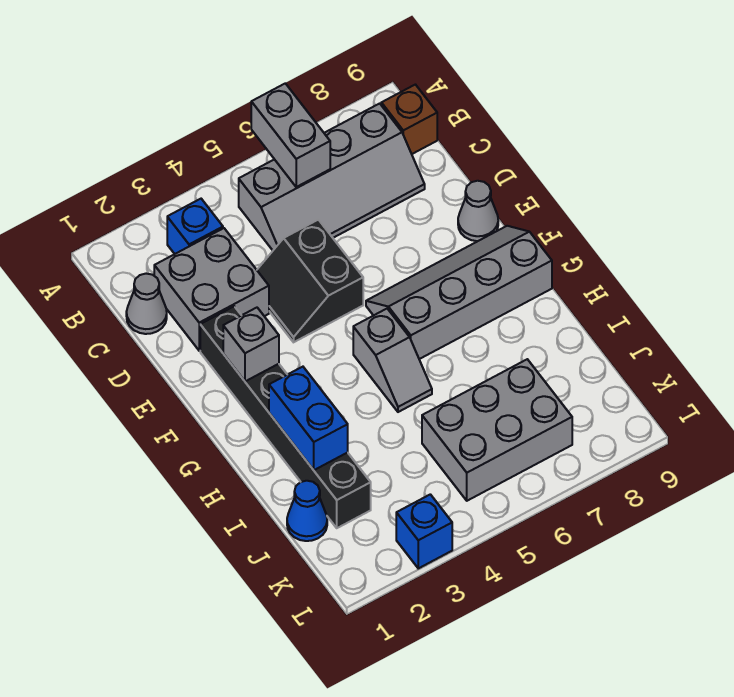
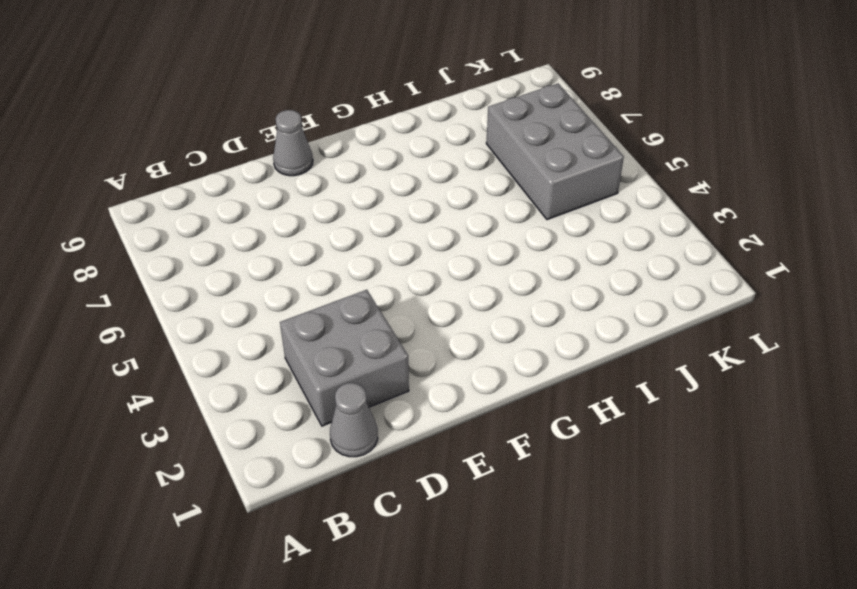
none -> blue 1x1 brick [167,199,223,254]
none -> grey 2x4 slope [239,103,425,250]
none -> brown 1x1 brick [381,85,437,154]

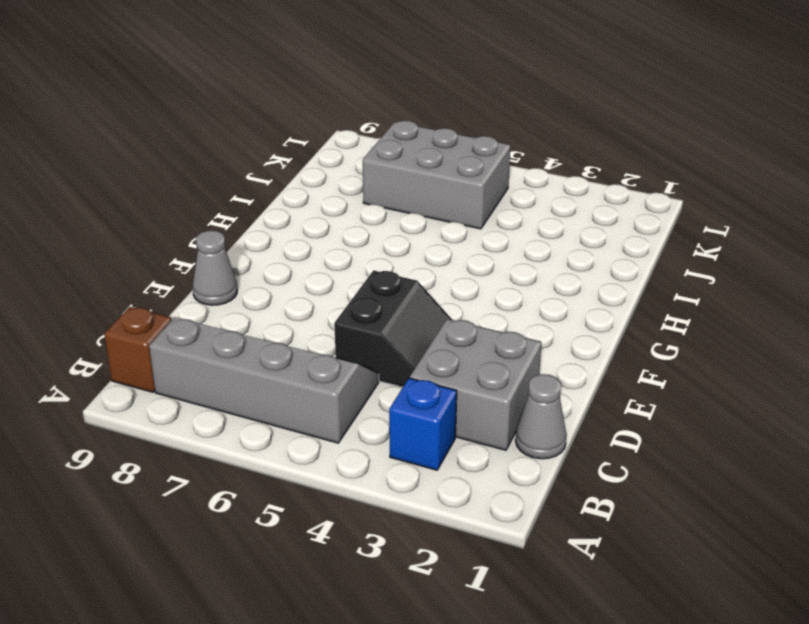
none -> black 1x6 brick [200,306,371,528]
none -> grey 2x4 slope [366,226,552,359]
none -> grey 1x2 slope [353,309,432,412]

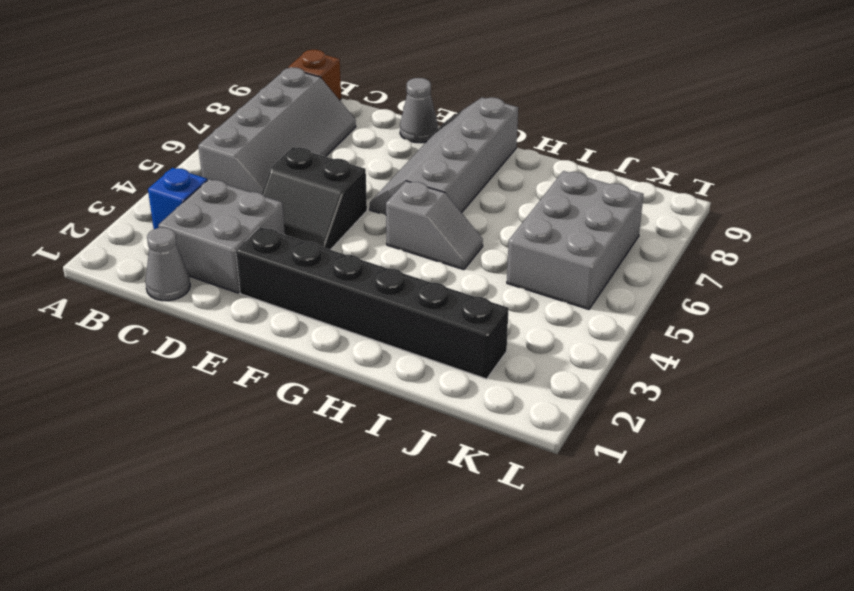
none -> blue 1x1 cone [287,481,327,541]
none -> blue 1x1 brick [396,494,452,568]
none -> grey 1x2 brick [251,83,330,187]

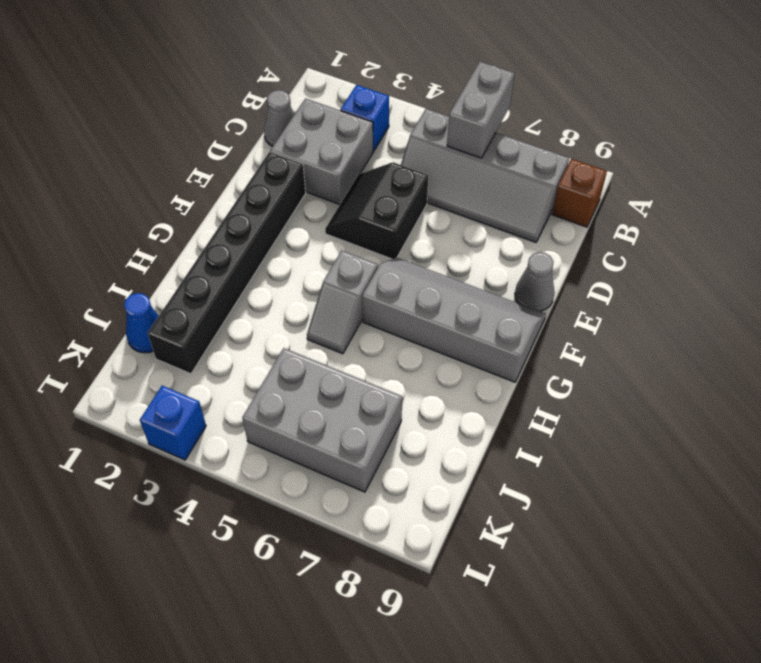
none -> grey 1x1 brick [223,308,279,381]
none -> blue 1x2 brick [269,367,348,470]

